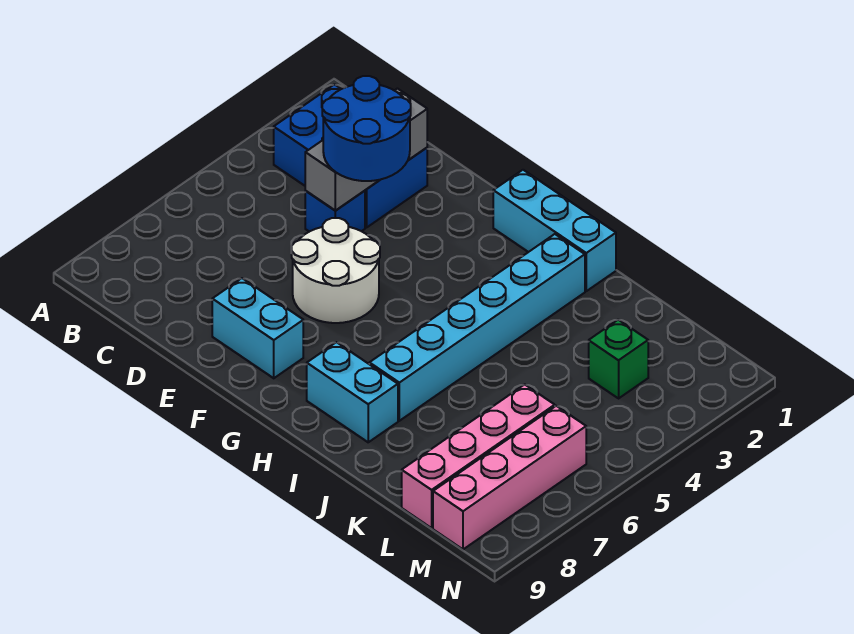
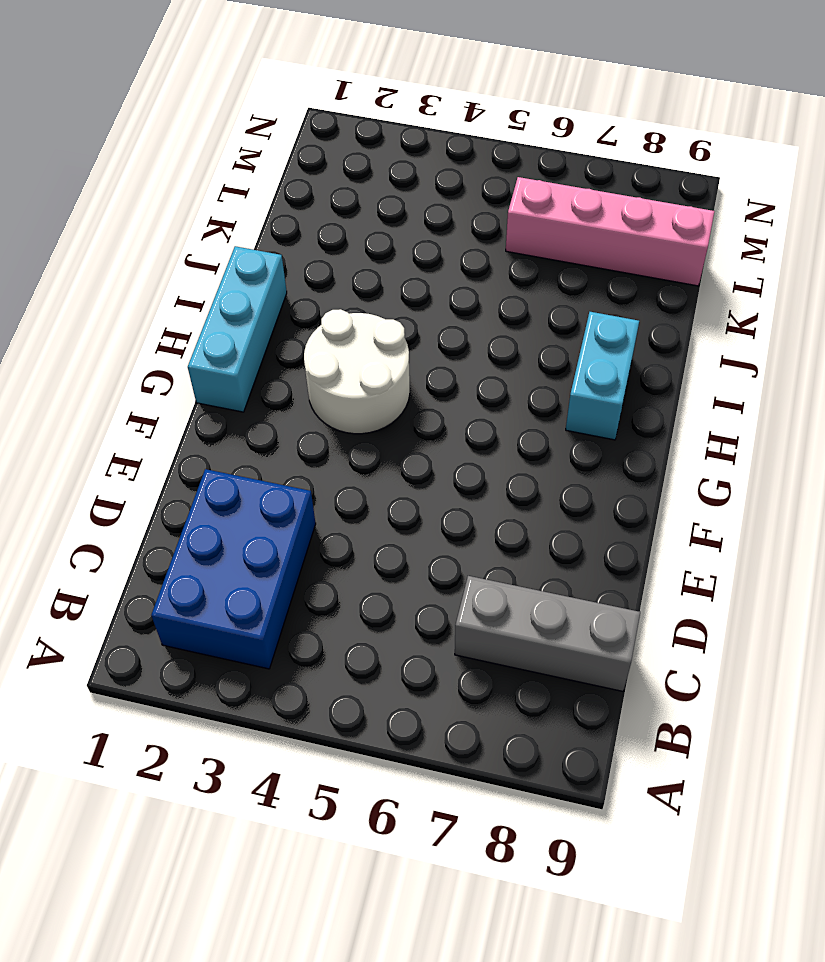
grey 1x3 brick [455,576,640,691] -> grey 1x3 brick moved to [305,89,427,210]
white 2x2 round brick [304,309,410,434] -> white 2x2 round brick moved to [291,218,380,323]
none -> blue 1x1 brick [305,191,365,232]
none -> cyan 1x2 brick [212,278,303,378]
none -> cyan 1x6 brick [369,234,585,421]

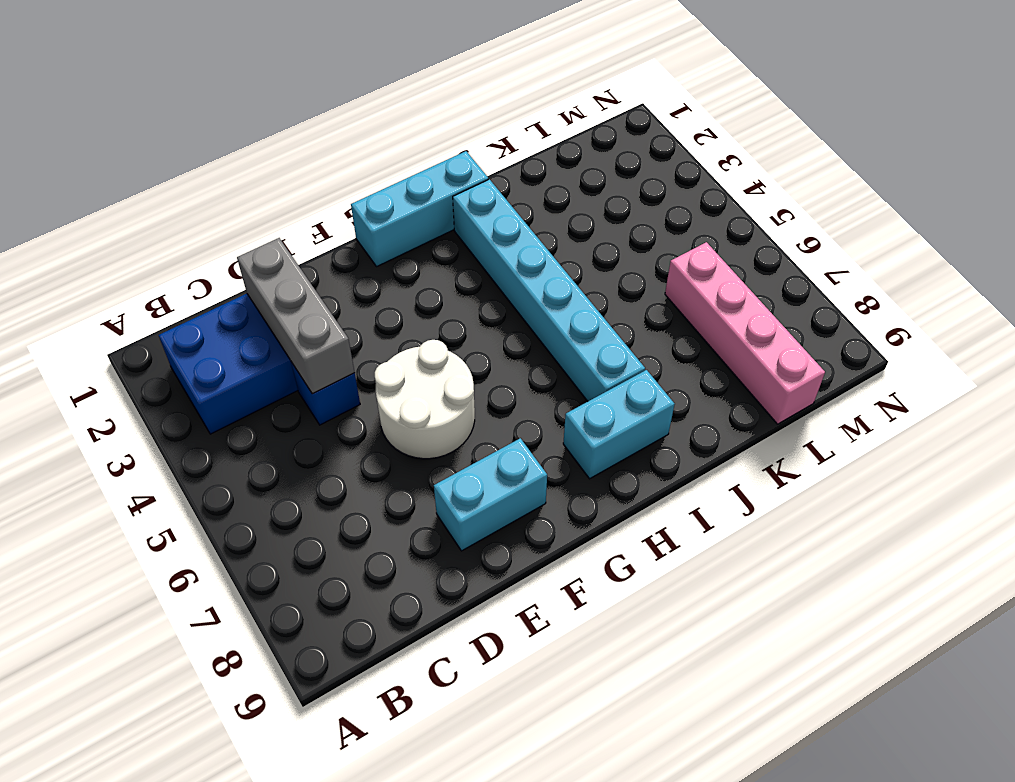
none -> green 1x1 brick [589,320,648,398]
none -> pink 1x4 brick [433,406,586,549]
none -> blue 2x2 round brick [322,76,411,181]

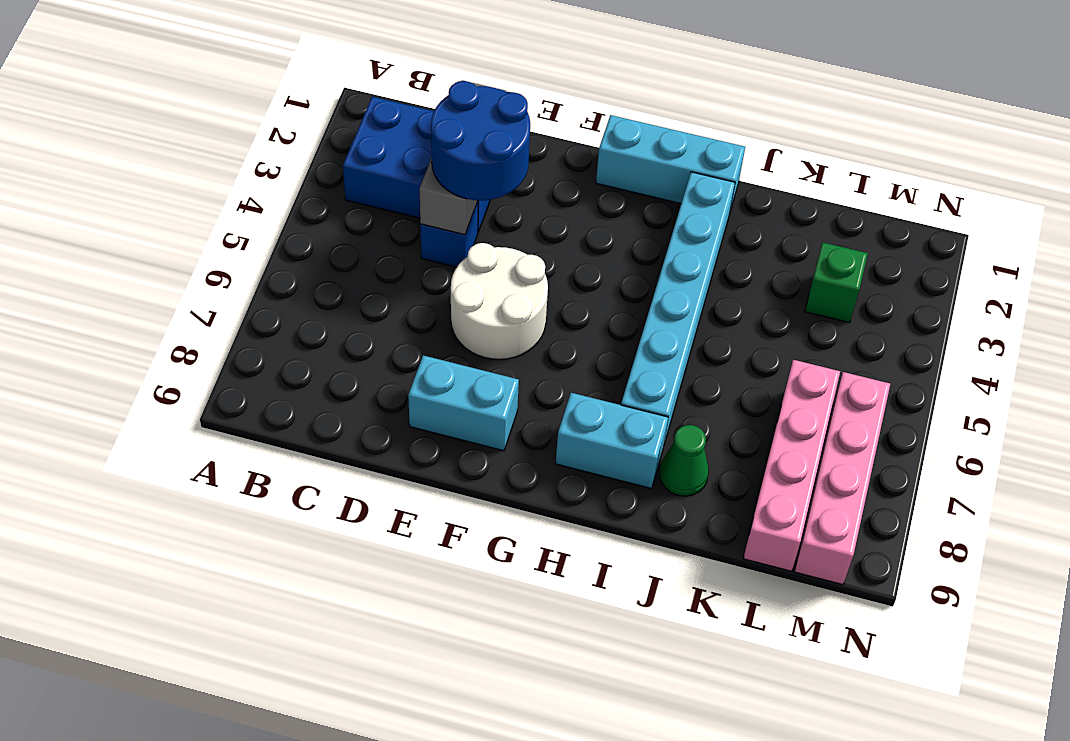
green 1x1 cone [659,425,709,496] -> none

